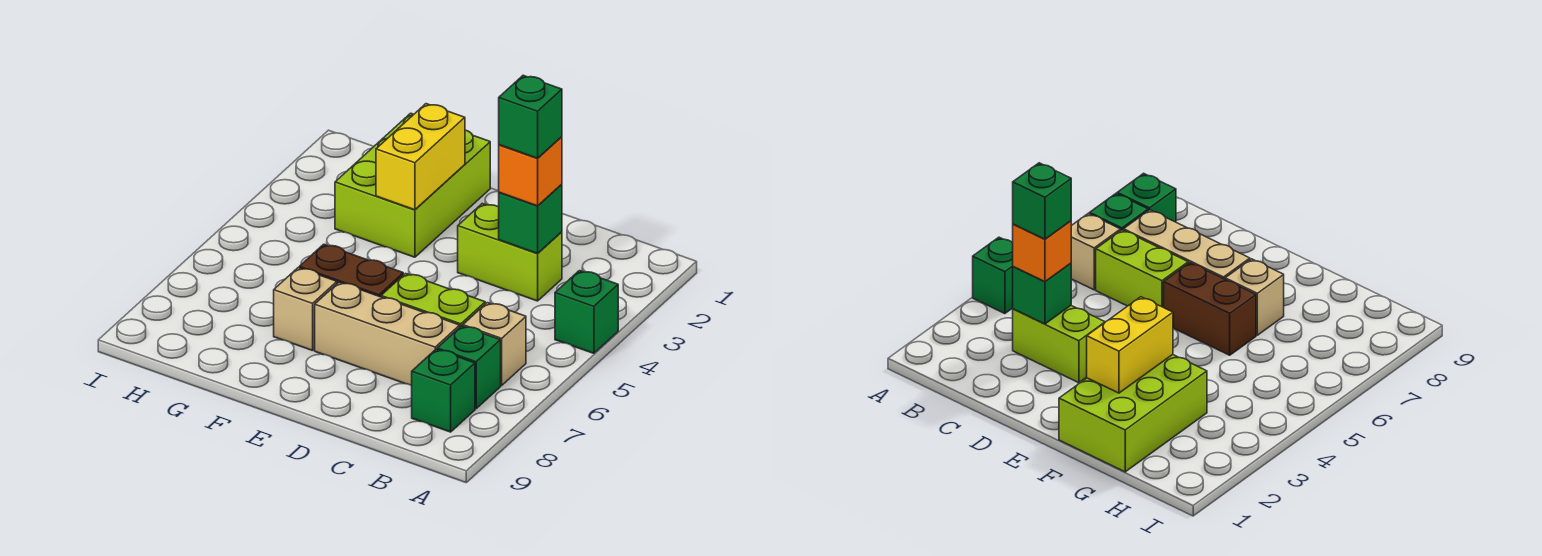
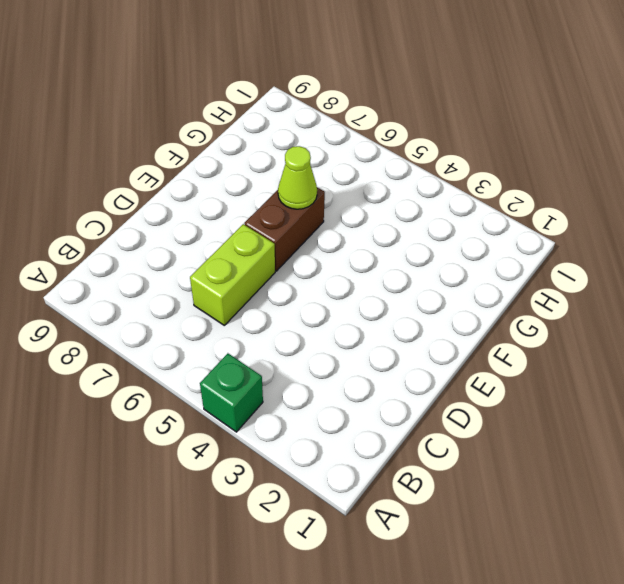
lime 1x1 cone [278,146,317,209] -> none
none -> tan 1x1 brick [463,303,526,385]
none -> green 1x1 brick [437,326,501,409]
none -> green 1x1 brick [412,349,475,432]

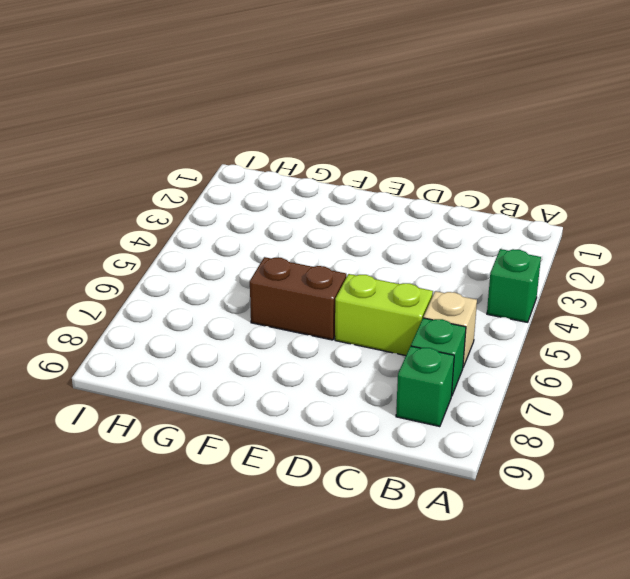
none -> lime 1x2 brick [458,204,562,301]
none -> tan 1x3 brick [315,282,460,385]
none -> lime 2x3 brick [335,113,490,257]

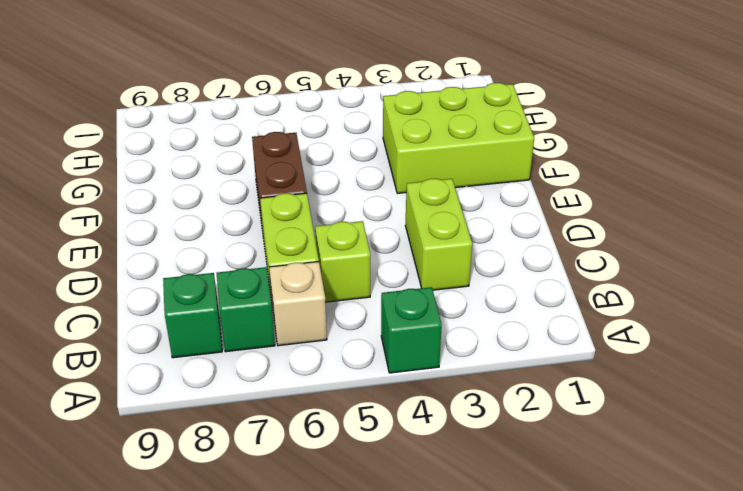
lime 1x1 brick [315,221,370,302] -> none
none -> tan 1x3 brick [315,282,460,385]
none -> tan 1x1 brick [274,268,337,351]
none -> green 1x1 brick [499,184,562,253]

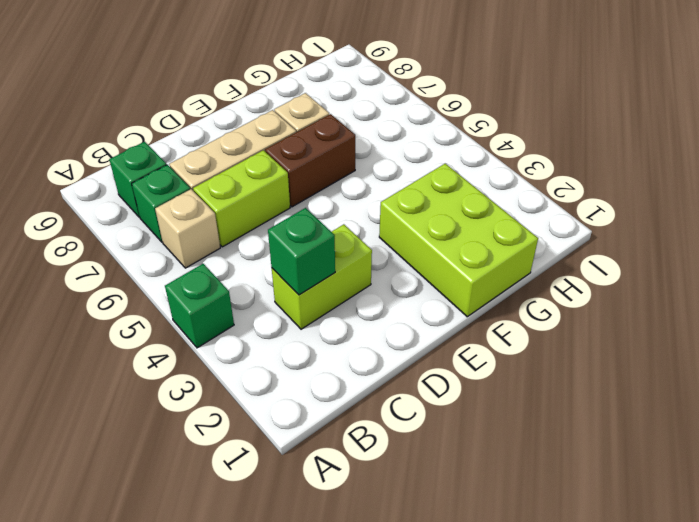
none -> yellow 1x2 brick [376,104,465,210]
none -> orange 1x1 brick [499,137,562,206]
none -> green 1x1 brick [499,75,562,158]

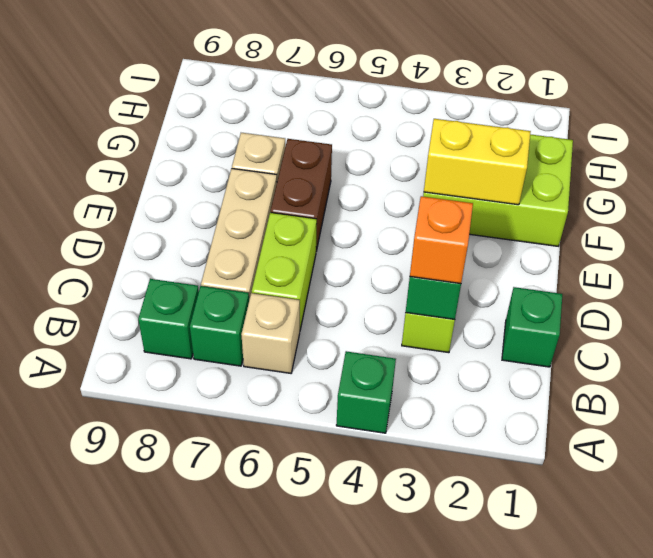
green 1x1 brick [502,287,562,367] -> green 1x1 brick moved to [499,75,562,158]

